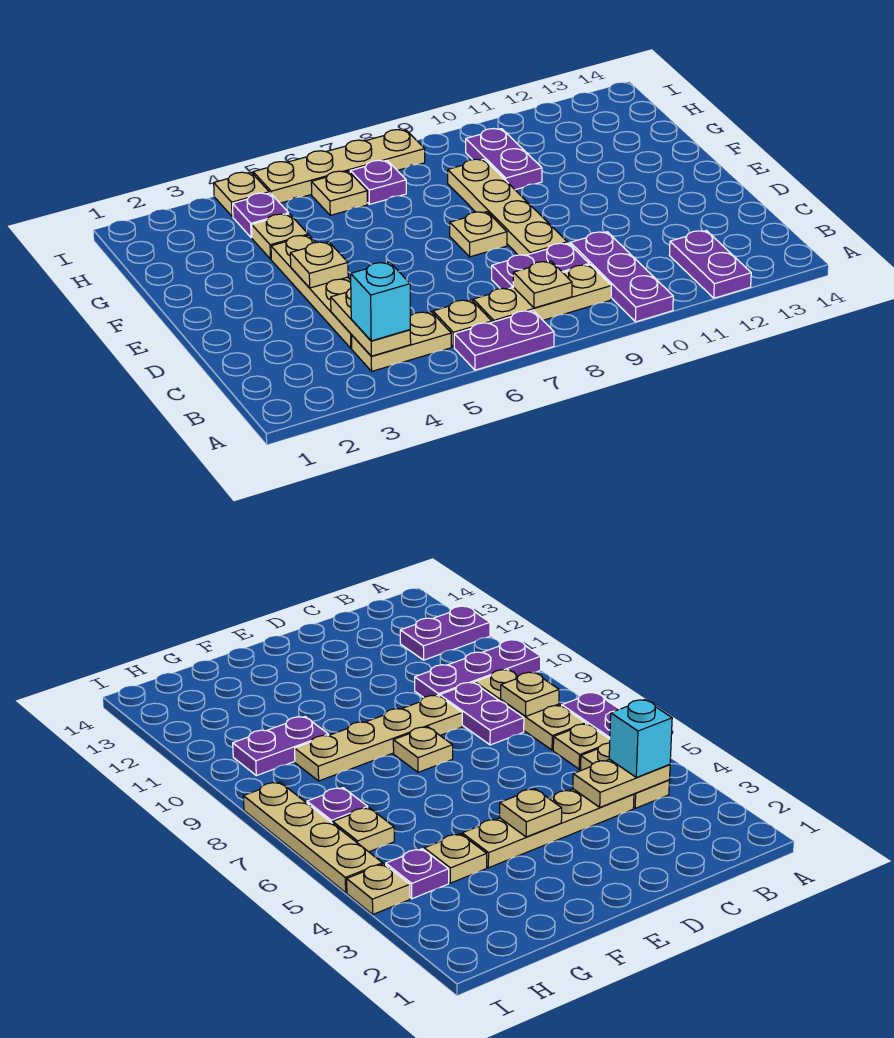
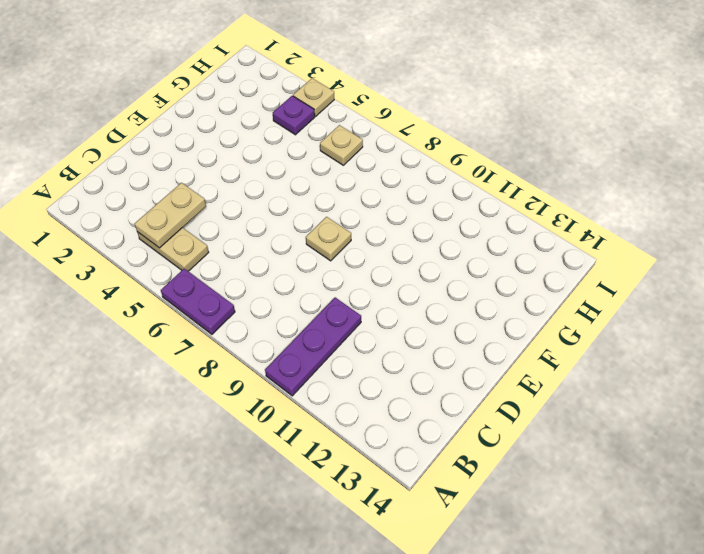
none -> purple 1x2 plate [669,231,751,298]
none -> tan 1x1 plate [433,300,492,347]
none -> tan 1x3 plate [473,265,611,322]

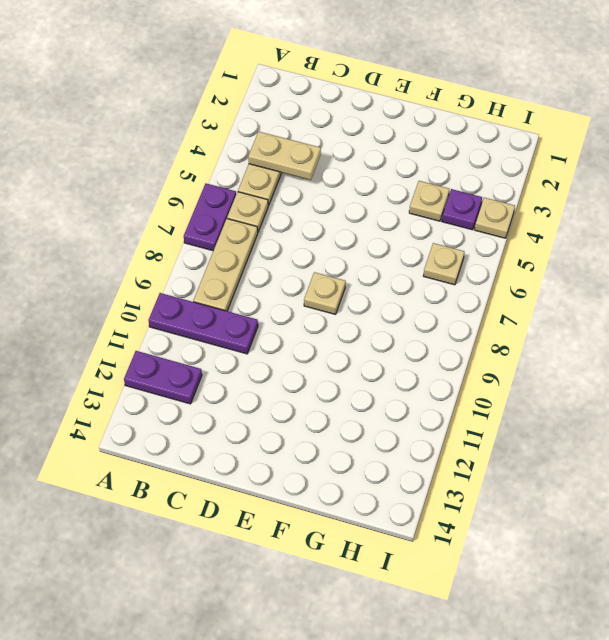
none -> tan 1x4 plate [271,235,352,348]
none -> purple 1x2 plate [492,243,589,289]
none -> tan 1x4 plate [448,159,567,255]

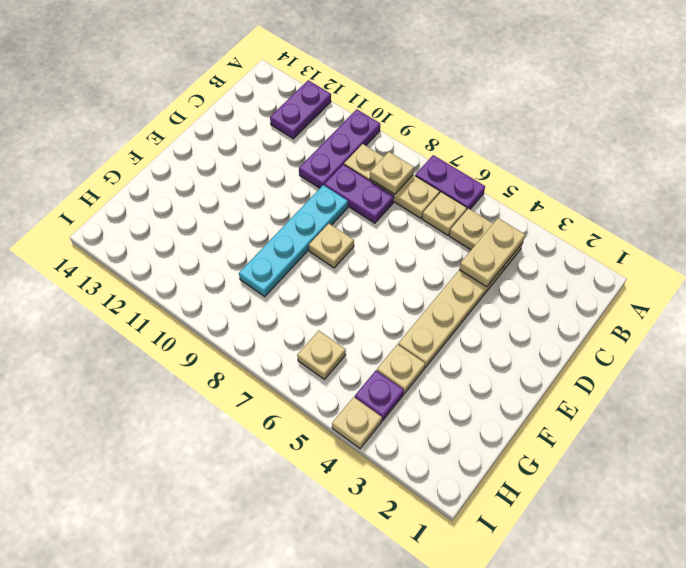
cyan 1x4 plate [239,185,348,297] -> tan 1x4 plate [448,159,567,255]
none -> purple 1x2 plate [466,129,542,190]
none -> purple 1x1 plate [350,160,406,204]
none -> tan 1x4 plate [253,130,425,203]

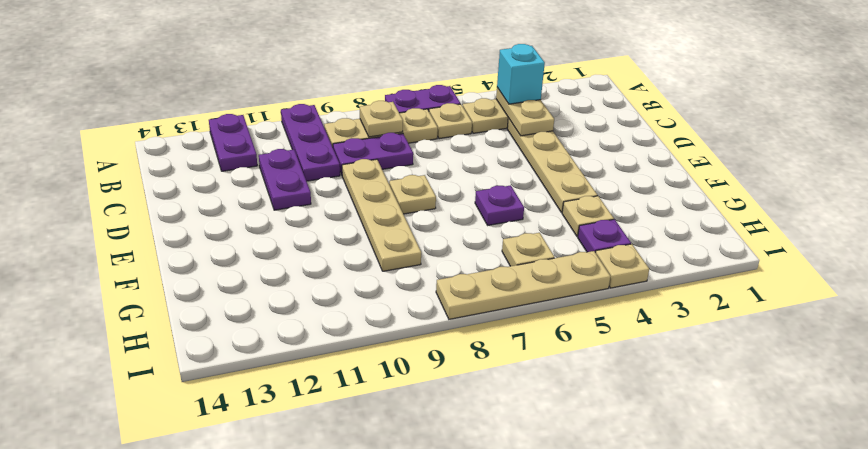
purple 1x2 plate [259,149,311,210] -> purple 1x2 plate moved to [466,129,542,190]
purple 1x1 plate [475,185,524,225] -> purple 1x1 plate moved to [350,160,406,204]
none -> tan 1x1 plate [290,242,348,288]

